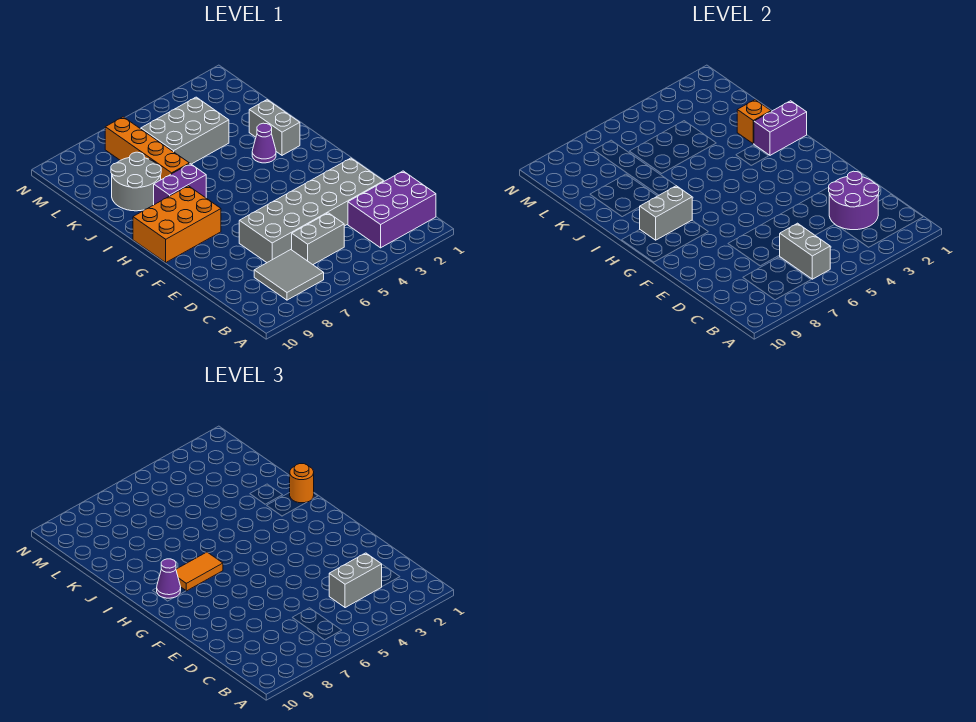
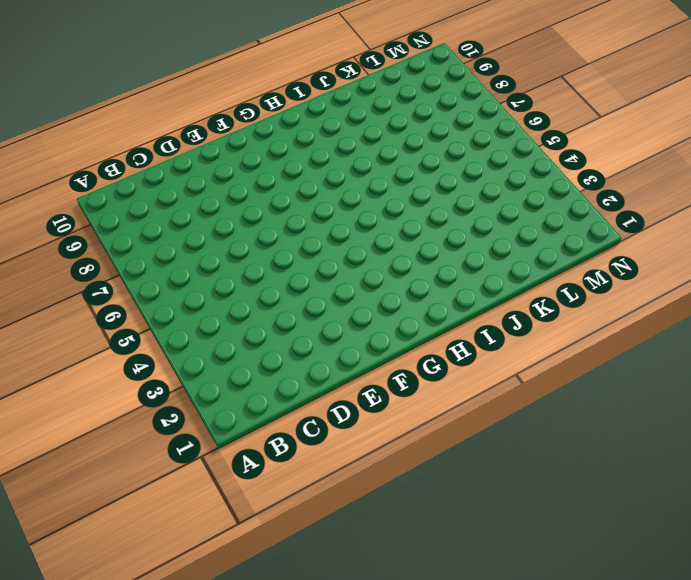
none -> purple 2x3 brick [348,171,436,248]
none -> grey 2x2 tile [254,250,324,300]
none -> grey 1x2 brick [292,213,344,265]

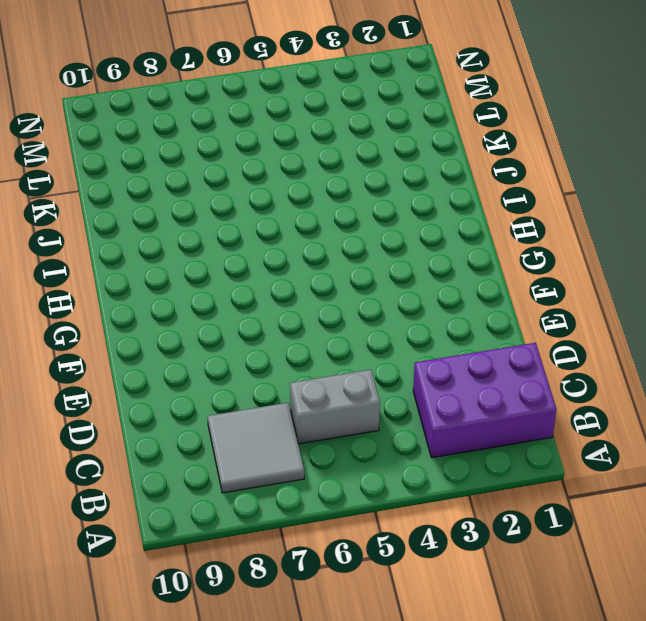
none -> grey 2x6 brick [239,158,384,262]
none -> orange 2x3 brick [133,186,221,262]
none -> grey 1x2 brick [249,100,300,155]

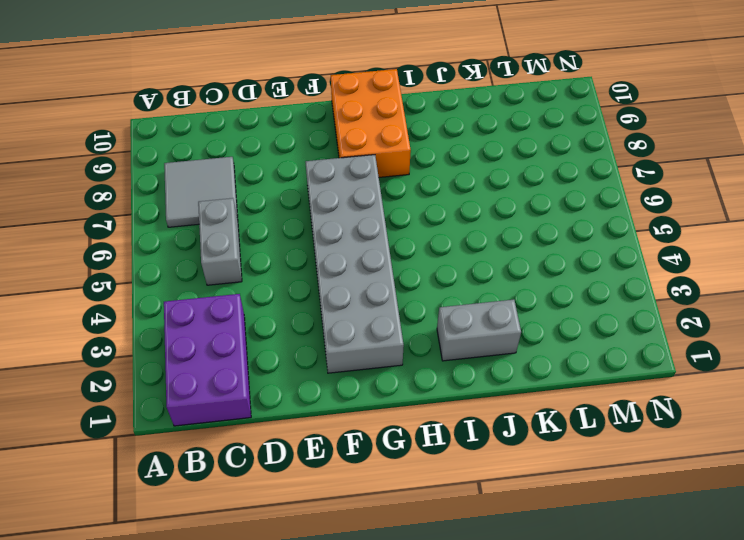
grey 2x6 brick [305,155,404,373] -> grey 2x6 brick moved to [239,158,384,262]
none -> purple 1x1 cone [252,123,276,163]
none -> purple 1x2 brick [154,164,206,205]
none -> orange 1x4 brick [105,117,189,180]

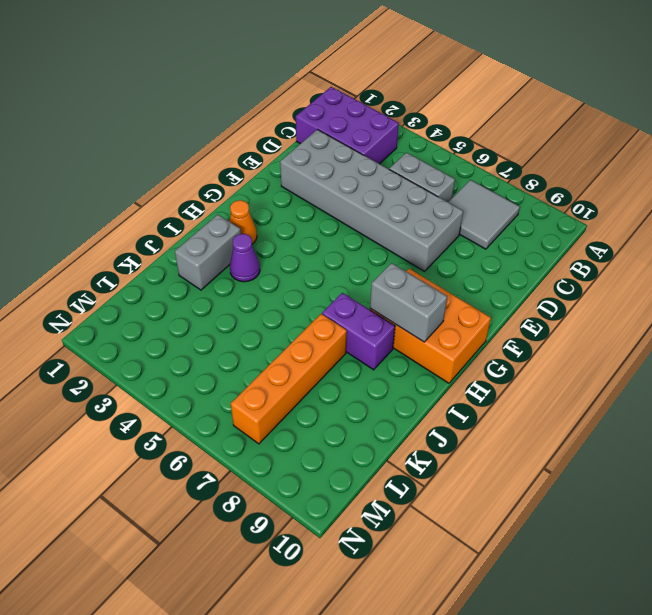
orange 1x1 cone [230,200,257,244] -> none
none -> grey 2x2 round brick [111,152,161,211]
none -> grey 2x3 brick [141,97,229,164]
none -> grey 1x2 brick [780,223,830,279]

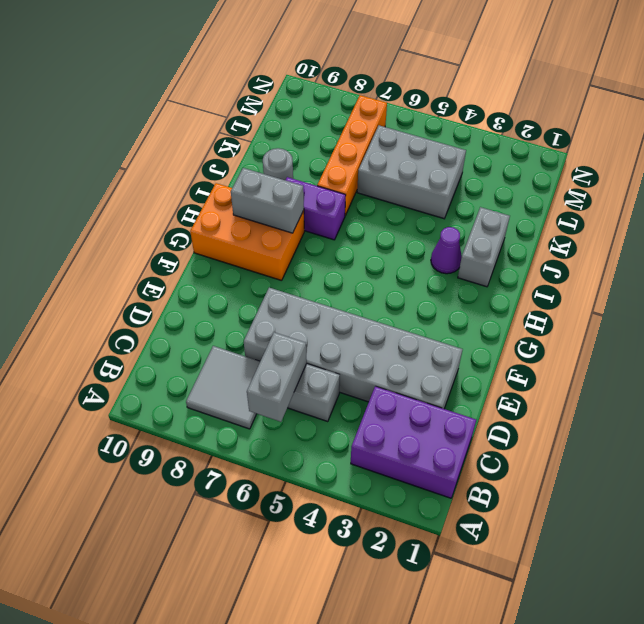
grey 1x1 round brick [263,148,293,180] -> grey 2x2 round brick [111,152,161,211]
none -> purple 2x2 round brick [829,171,879,230]
none -> purple 1x2 brick [754,101,807,155]
none -> orange 1x1 brick [737,100,771,144]

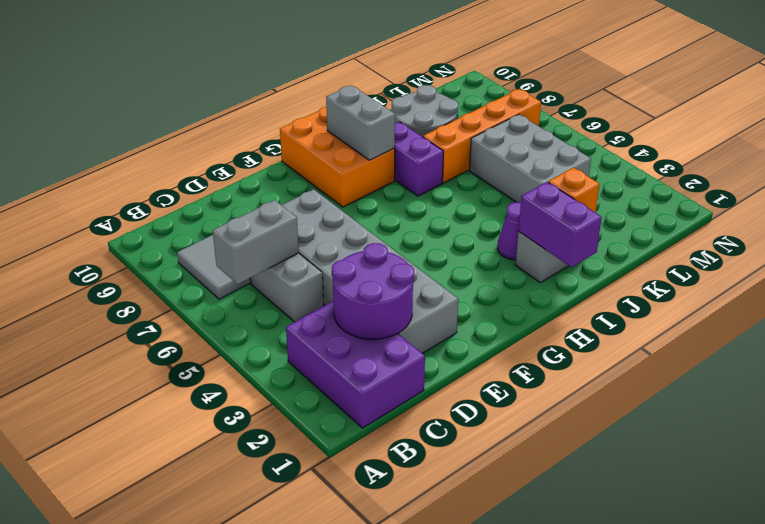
none -> grey 1x2 brick [329,553,382,608]
none -> orange 1x2 tile [176,552,223,591]
none -> purple 1x1 cone [157,559,181,598]

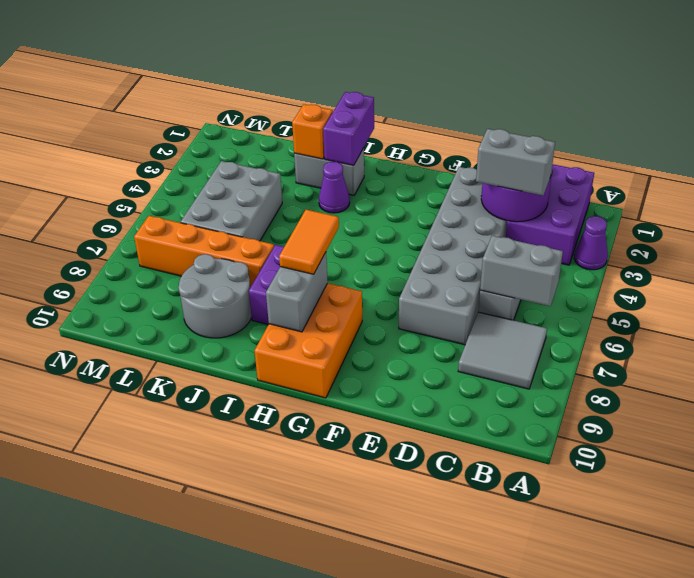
purple 1x1 cone [574,216,608,270] -> purple 1x1 cone moved to [157,559,181,598]
grey 1x2 brick [476,129,555,195] -> grey 1x2 brick turned to [329,553,382,608]
none -> orange 1x1 round brick [290,464,314,503]

